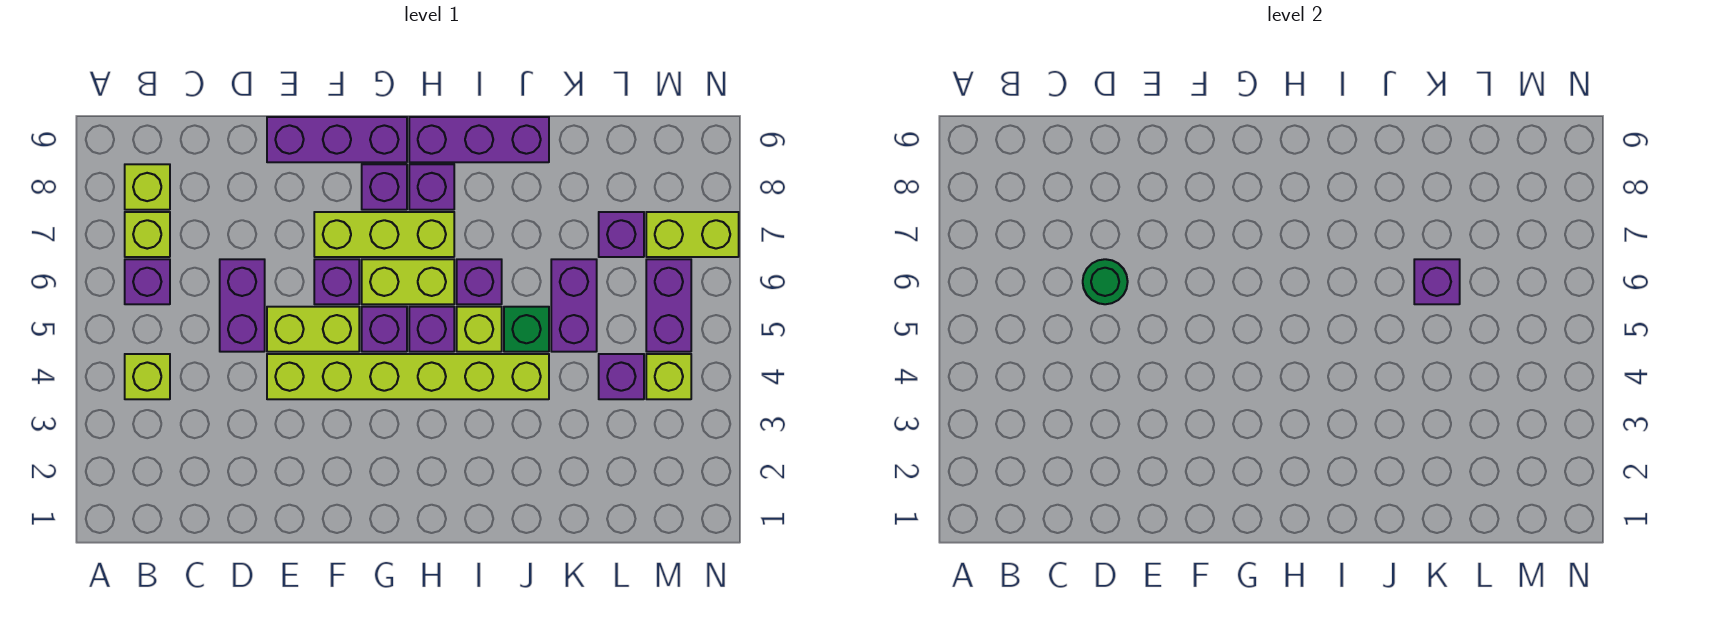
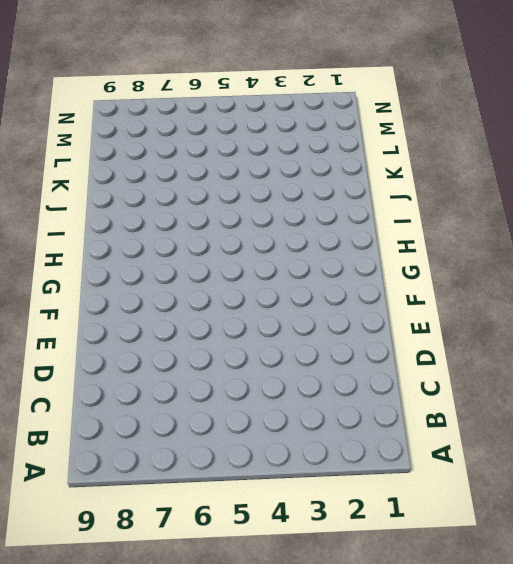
none -> lime 1x1 brick [125,354,170,399]
none -> purple 1x1 brick [125,259,170,304]
none -> lime 1x1 brick [125,212,170,257]

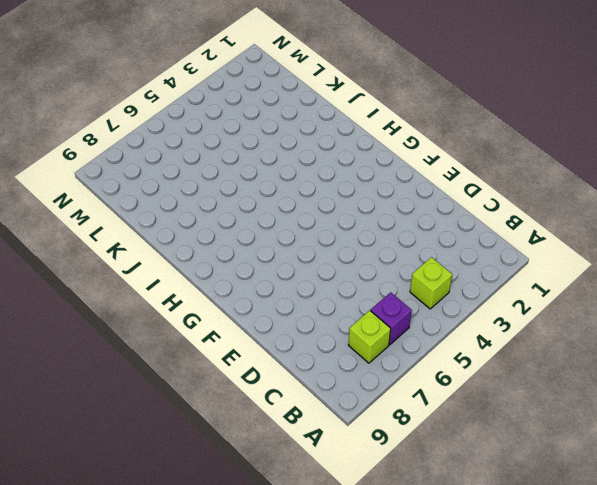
none -> lime 1x1 brick [125,164,170,210]
none -> purple 1x2 brick [220,259,265,352]
none -> lime 1x6 brick [267,354,549,399]

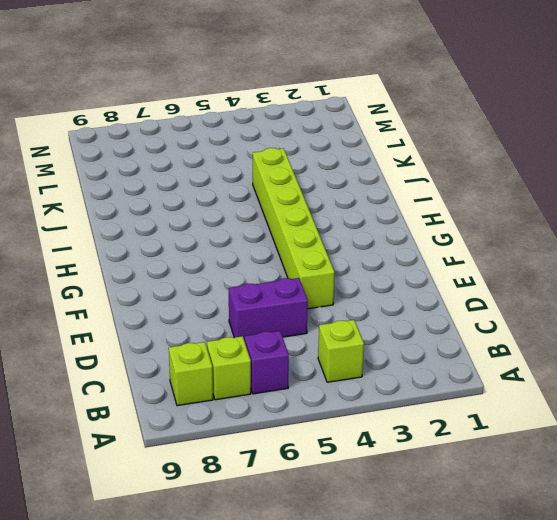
none -> lime 1x2 brick [267,307,359,352]
none -> purple 1x3 brick [267,117,407,162]
none -> purple 1x1 brick [314,259,359,304]

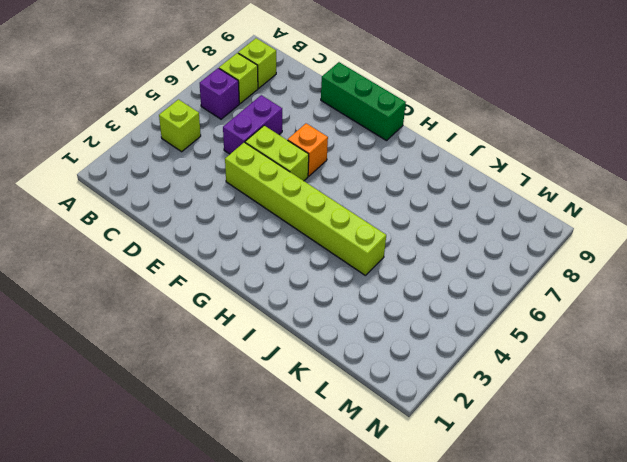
green 1x3 brick [321,62,406,141] -> purple 1x3 brick [267,117,407,162]
orange 1x1 brick [288,123,328,176] -> purple 1x1 brick [314,259,359,304]
none -> lime 1x3 brick [314,212,454,257]
none -> purple 1x1 brick [362,307,407,352]
none -> lime 1x2 brick [362,259,454,304]

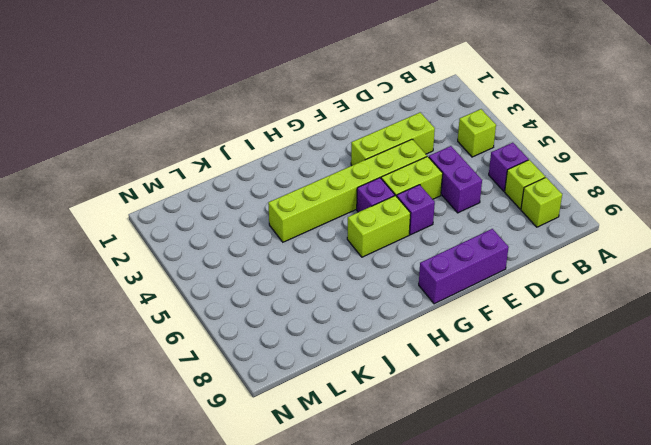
lime 1x3 brick [351,112,435,165] -> lime 1x3 brick moved to [314,212,454,257]
none -> purple 1x1 brick [362,164,407,210]
none -> purple 1x1 brick [409,307,454,352]
none -> purple 1x1 brick [409,164,454,210]

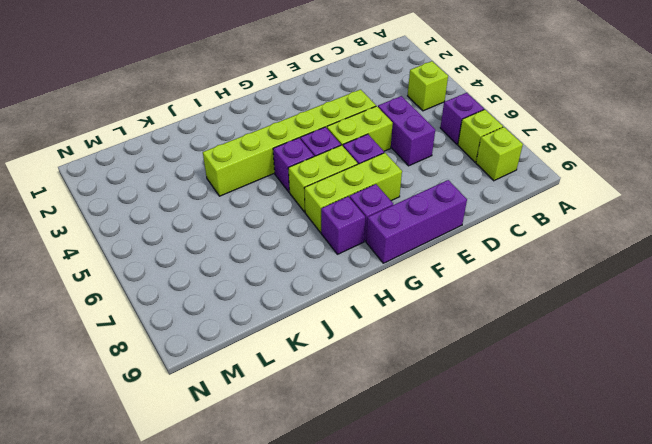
none -> purple 1x3 brick [409,117,549,162]
none -> lime 1x1 brick [457,307,502,352]
none -> purple 1x1 brick [457,259,502,304]

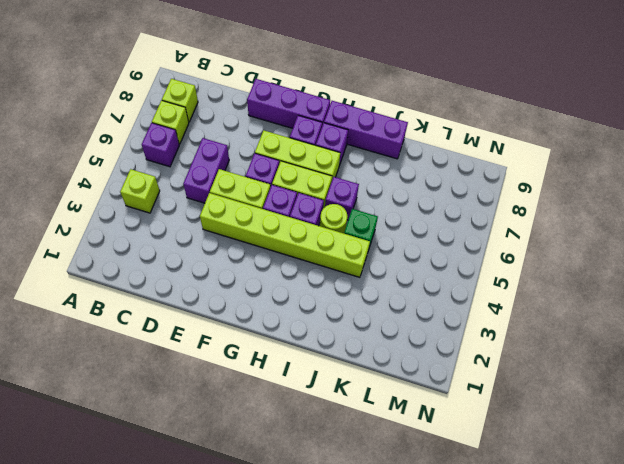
lime 1x1 round brick [320,204,348,233] -> lime 1x1 brick [457,307,502,352]
none -> purple 1x2 brick [551,259,597,352]
none -> purple 1x1 brick [599,354,644,399]
none -> purple 1x1 brick [599,212,644,257]

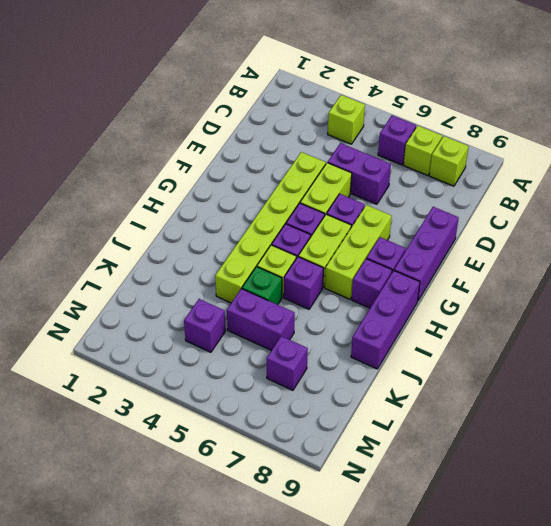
none -> lime 1x1 brick [646,354,691,399]
none -> purple 1x2 brick [646,259,691,352]
none -> lime 1x2 brick [646,212,739,257]

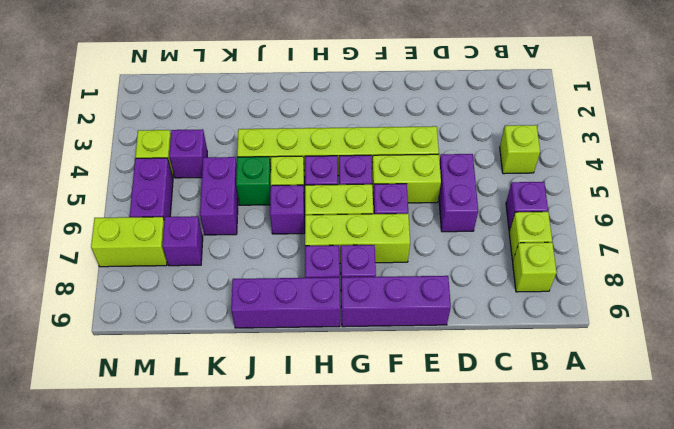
none -> green 1x1 round brick [1083,259,1128,304]
none -> purple 1x1 brick [1414,259,1460,304]

